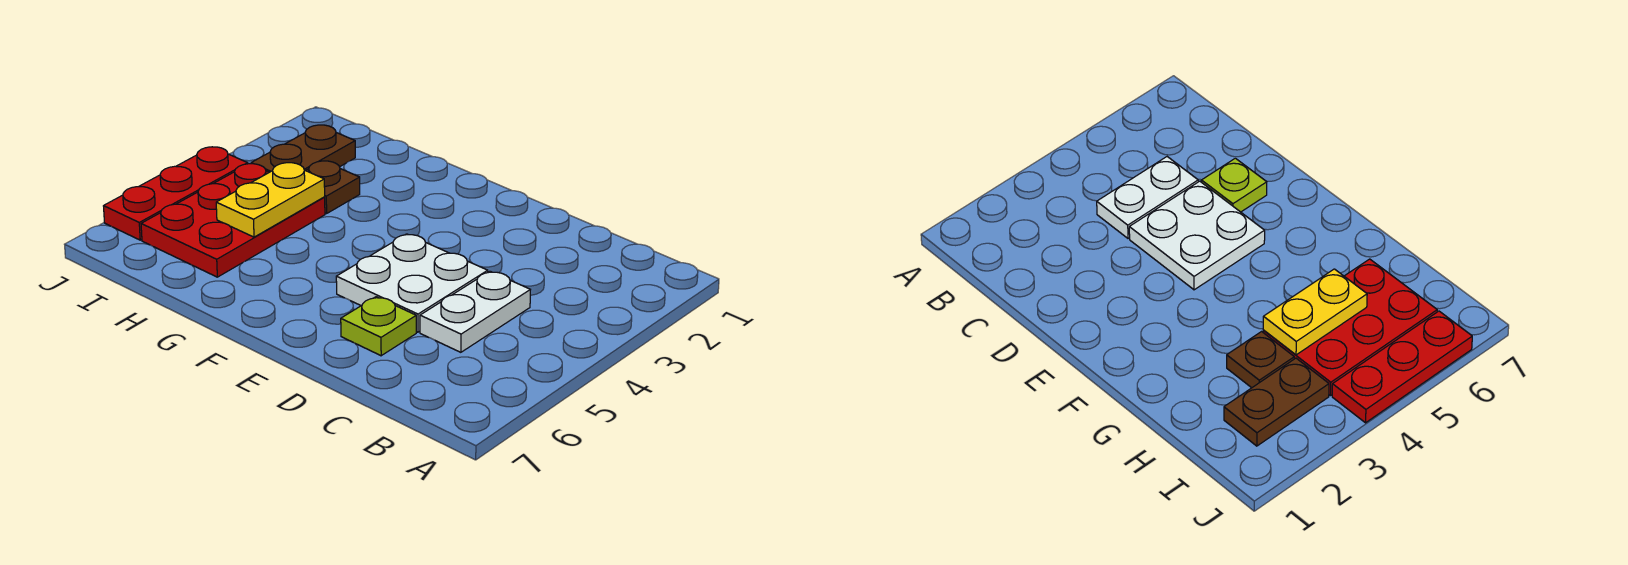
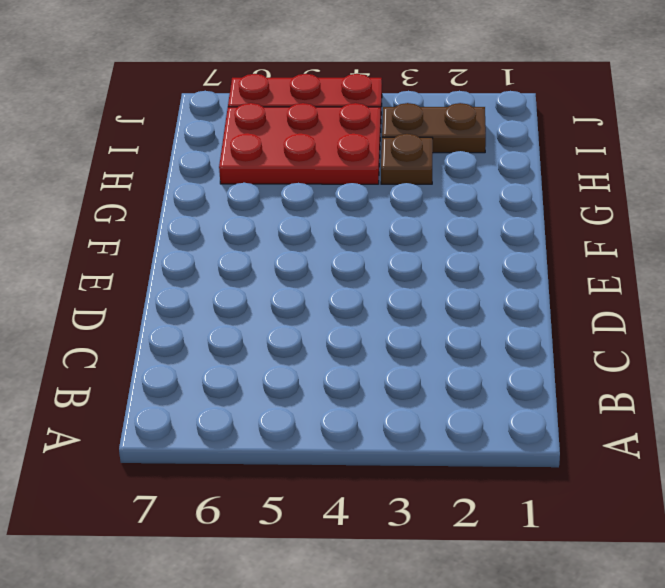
none -> white 1x2 plate [420,271,530,352]
none -> white 2x2 plate [336,234,488,332]

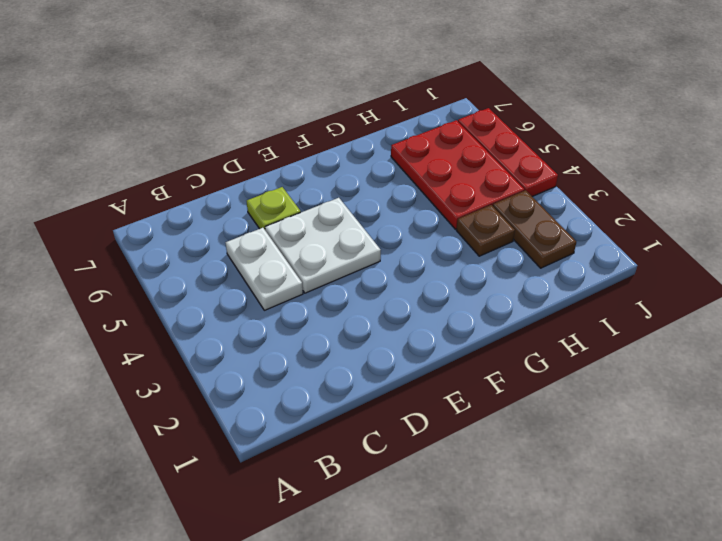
none -> yellow 1x2 plate [216,163,325,237]

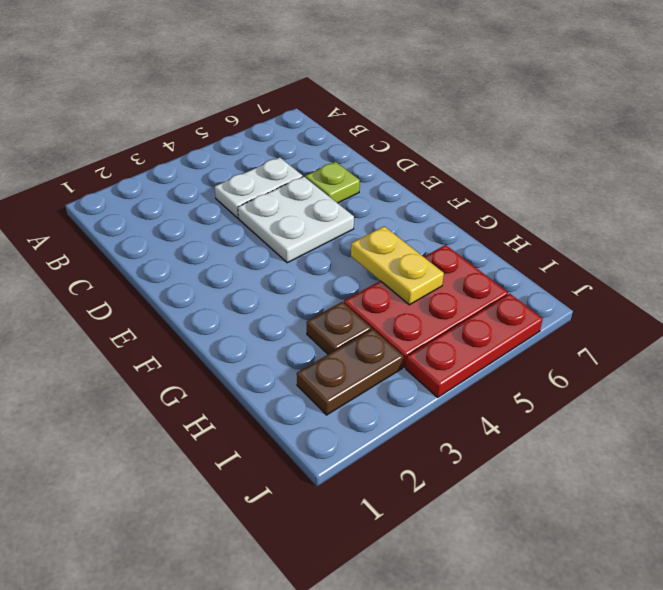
yellow 1x2 plate [351,226,444,305] -> yellow 1x2 plate turned to [216,163,325,237]

